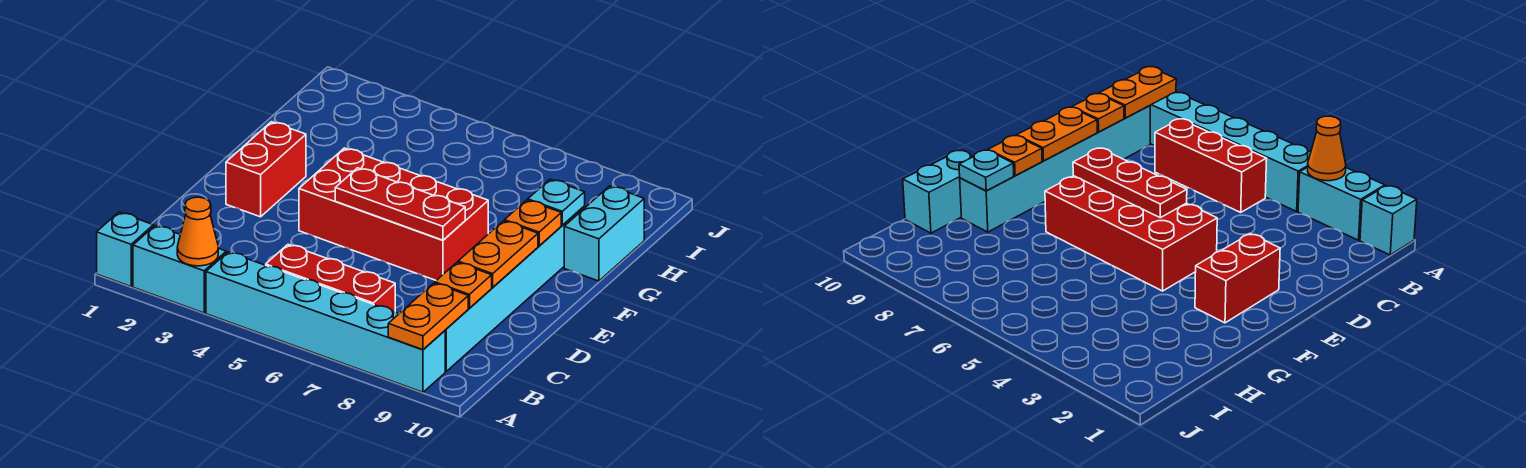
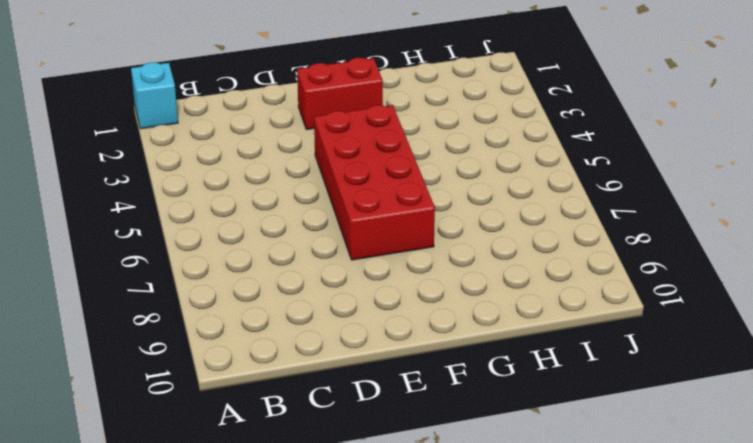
none -> cyan 1x2 brick [133,226,226,313]
none -> cyan 1x6 brick [206,252,445,392]
none -> red 1x3 brick [266,245,395,312]

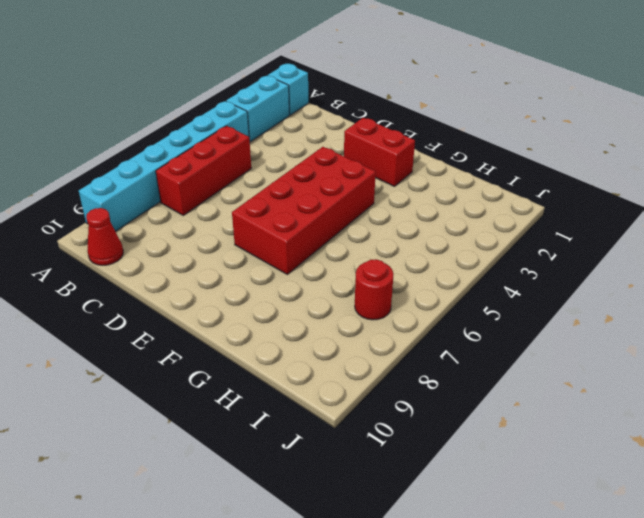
red 1x1 cone [86,208,123,265] -> none
red 1x1 round brick [355,259,394,320] -> none
none -> cyan 1x6 brick [445,206,585,371]
none -> cyan 1x2 brick [564,186,644,281]
none -> orange 1x1 cone [177,197,218,266]

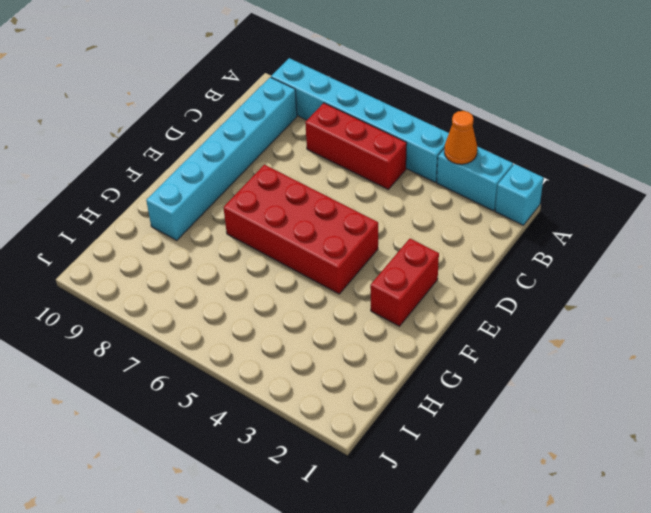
none -> cyan 1x2 brick [564,186,644,281]
none -> orange 1x2 plate [388,283,468,350]
none -> orange 1x1 plate [435,262,492,308]

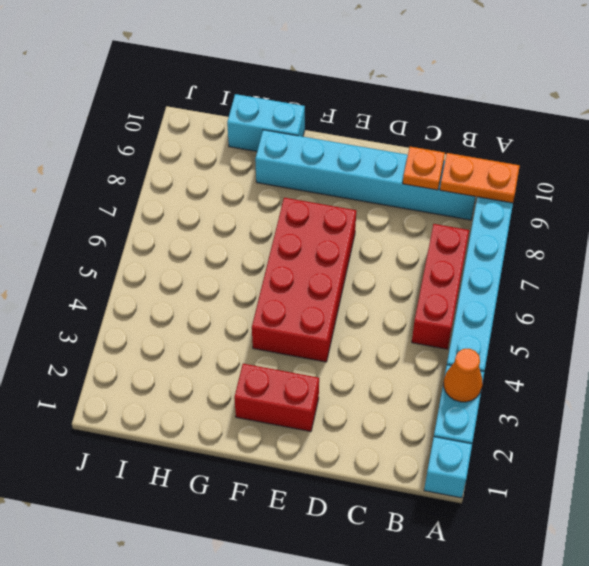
none -> orange 1x2 plate [458,221,538,287]
none -> red 1x3 plate [335,168,465,240]
none -> orange 1x1 plate [505,200,561,246]

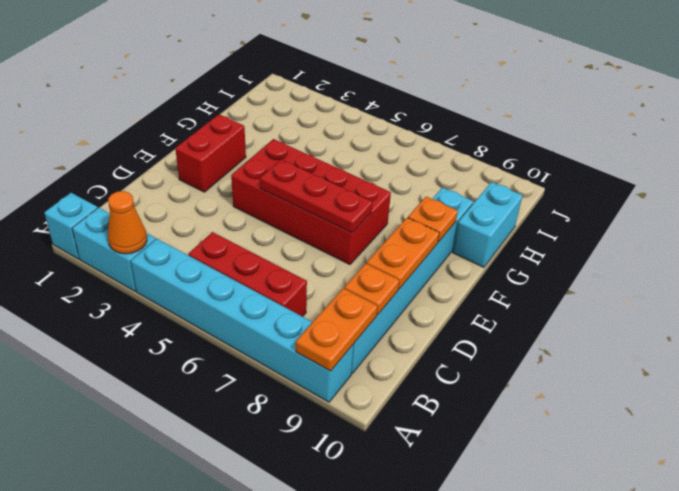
none -> cyan 1x1 plate [528,179,585,225]

